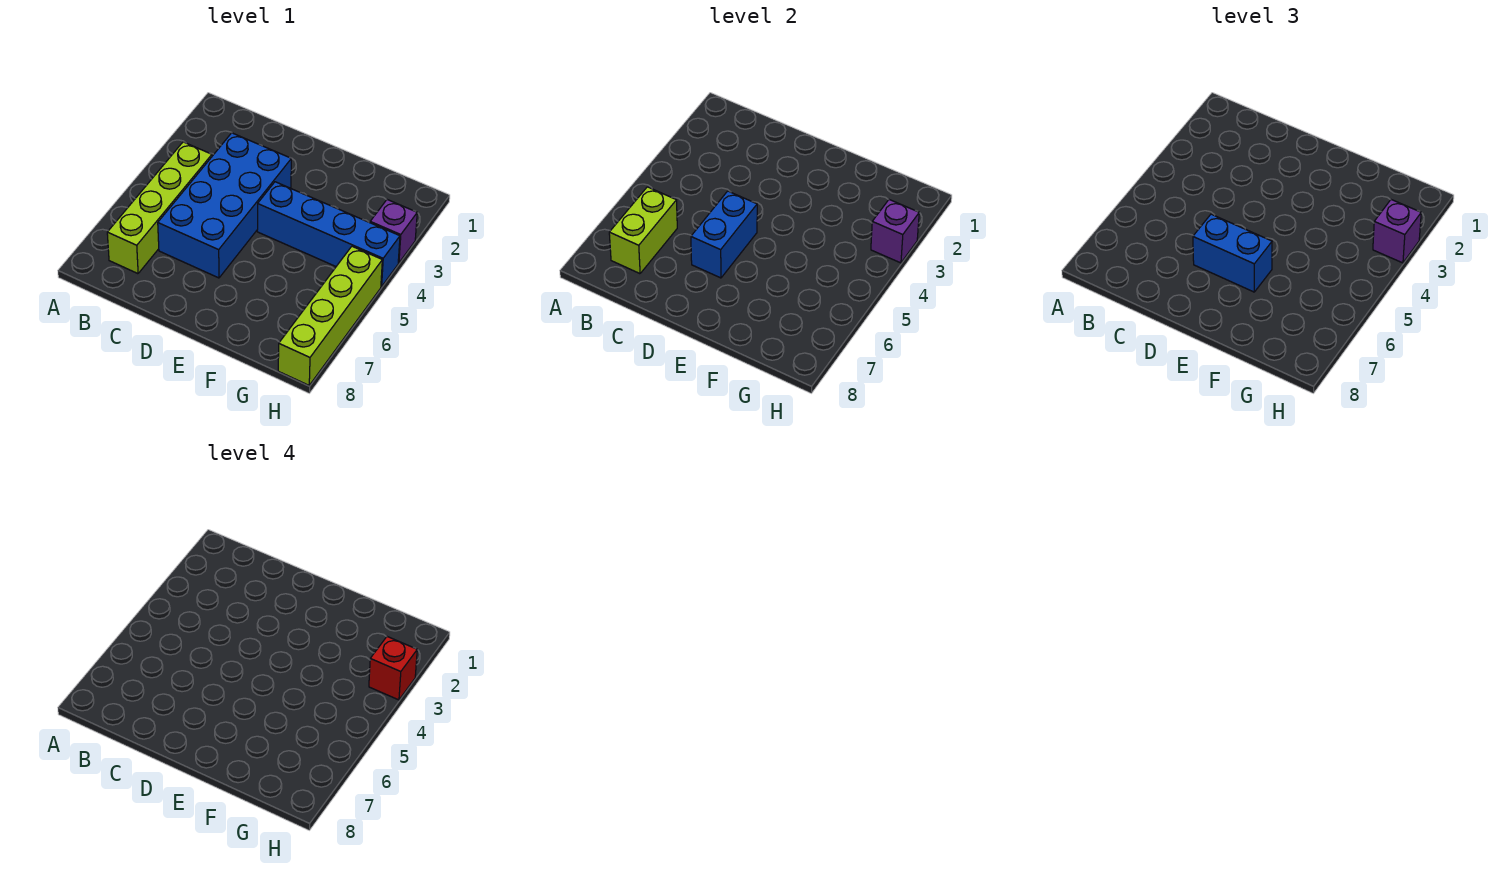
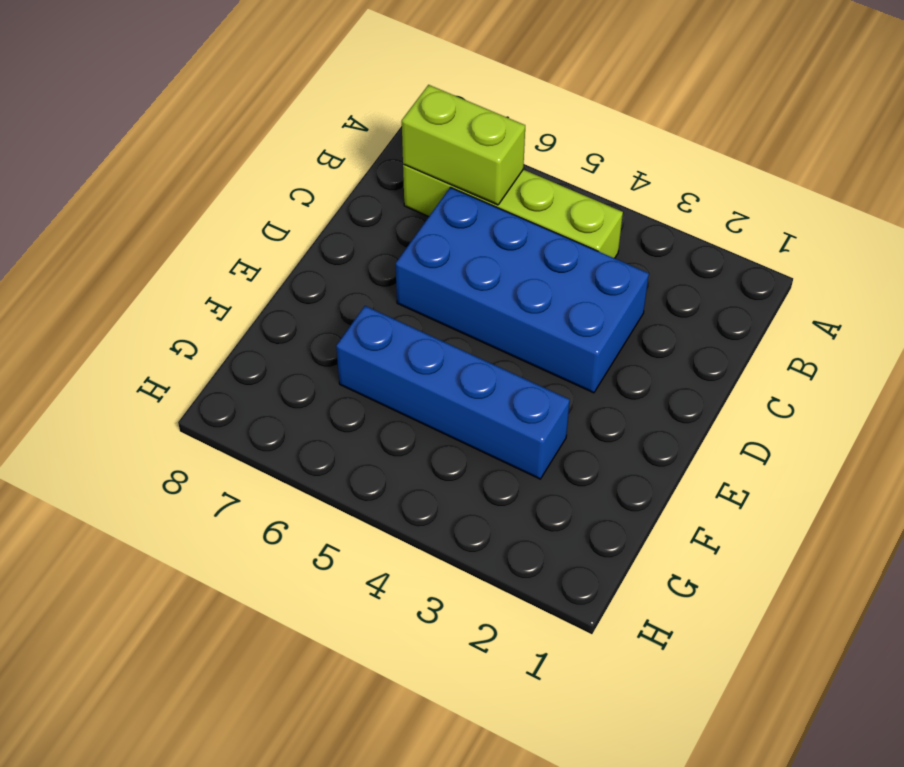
blue 1x4 brick [336,306,570,479] -> blue 1x4 brick turned to [257,182,400,287]
none -> purple 1x1 brick [370,200,417,263]
none -> lime 1x4 brick [278,246,382,385]

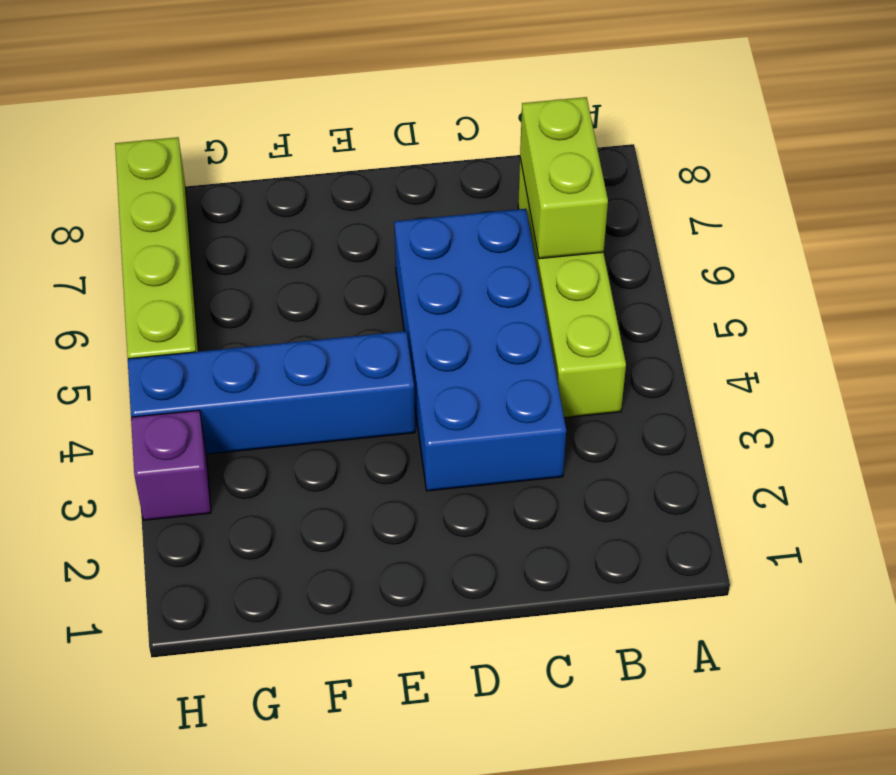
none -> blue 1x2 brick [691,191,757,278]
none -> purple 1x1 brick [871,200,919,263]

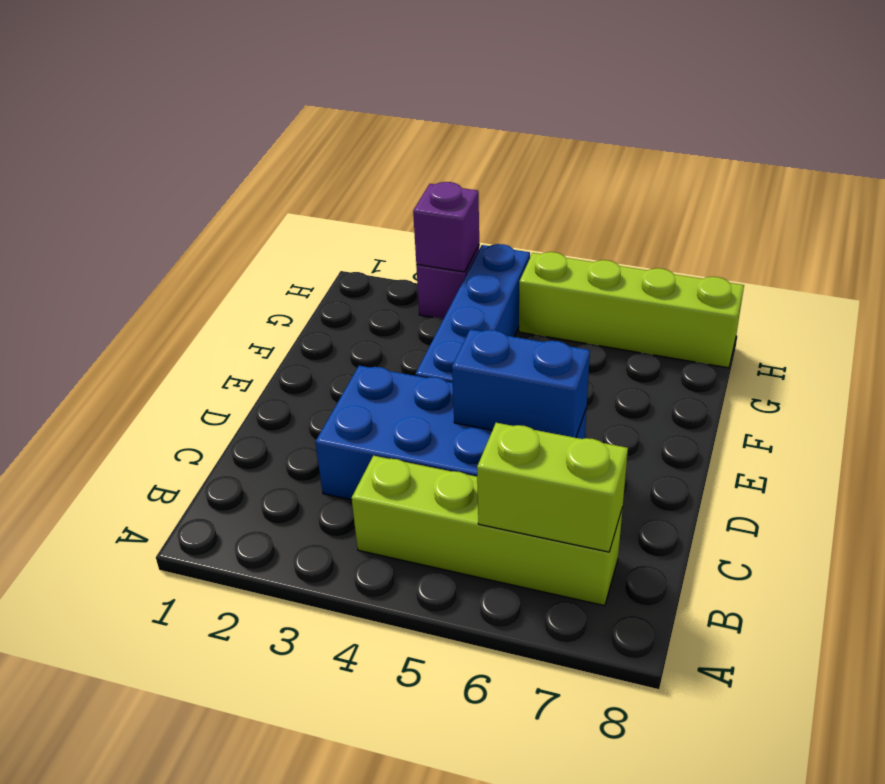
none -> blue 1x2 brick [1193,214,1272,292]
none -> purple 1x1 brick [1373,200,1421,263]

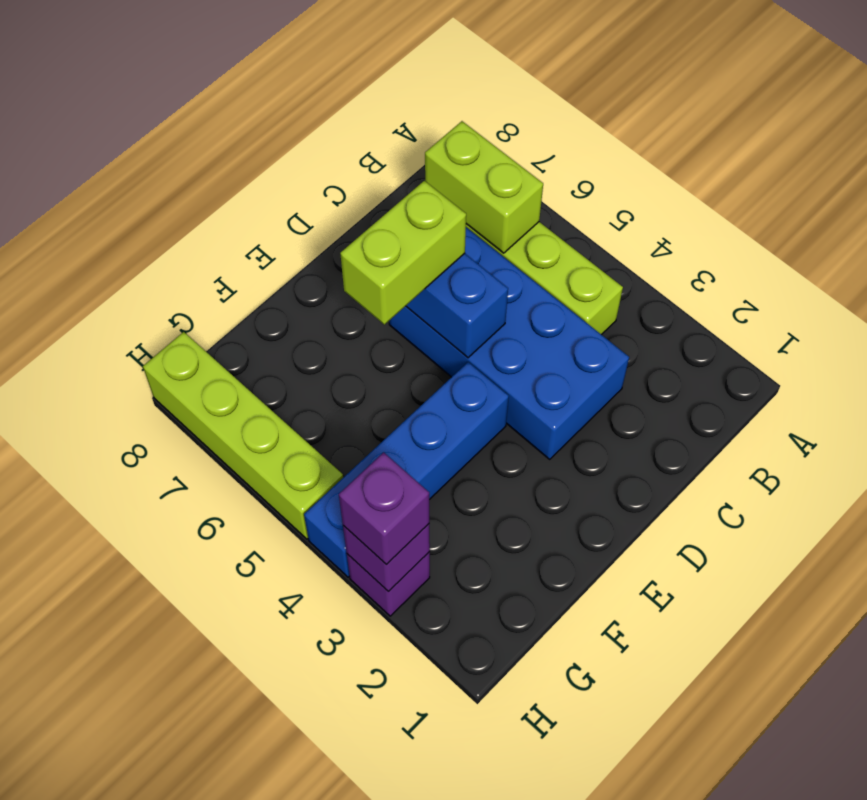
lime 1x2 brick [340,181,466,325] -> blue 1x2 brick [1193,214,1272,292]
none -> red 1x1 brick [369,637,417,700]

